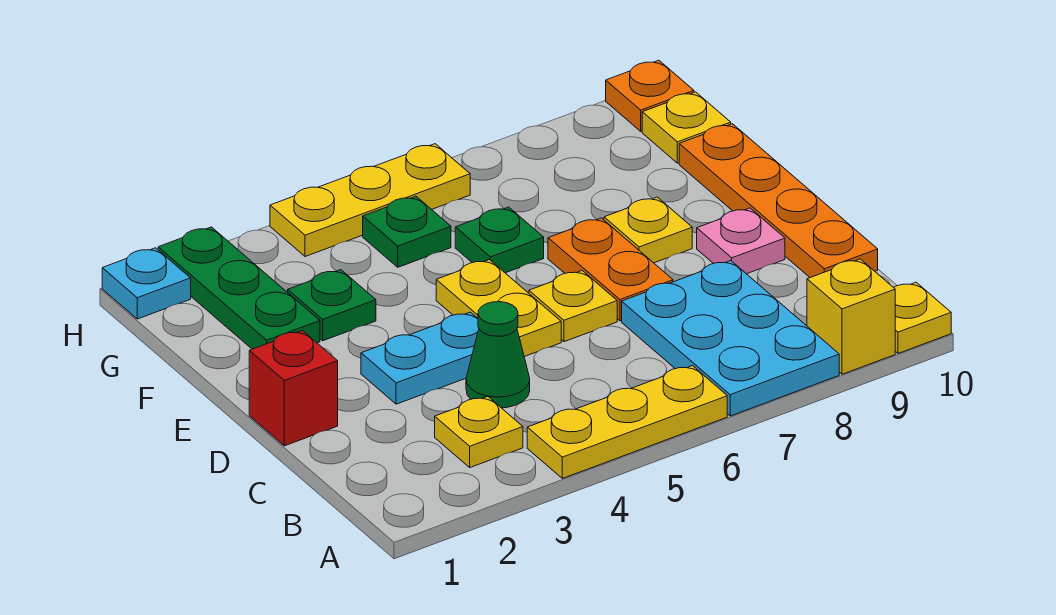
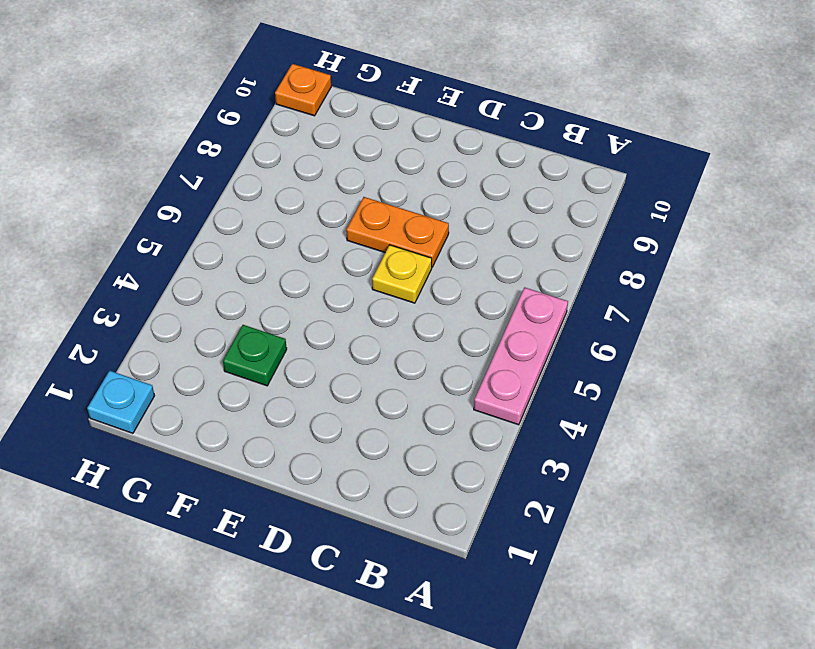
pink 1x3 plate [474,287,568,425] -> yellow 1x3 plate [527,366,727,478]
none -> cyan 2x3 plate [622,261,839,416]
none -> yellow 1x1 brick [807,259,895,374]
none -> yellow 1x1 plate [893,282,951,353]

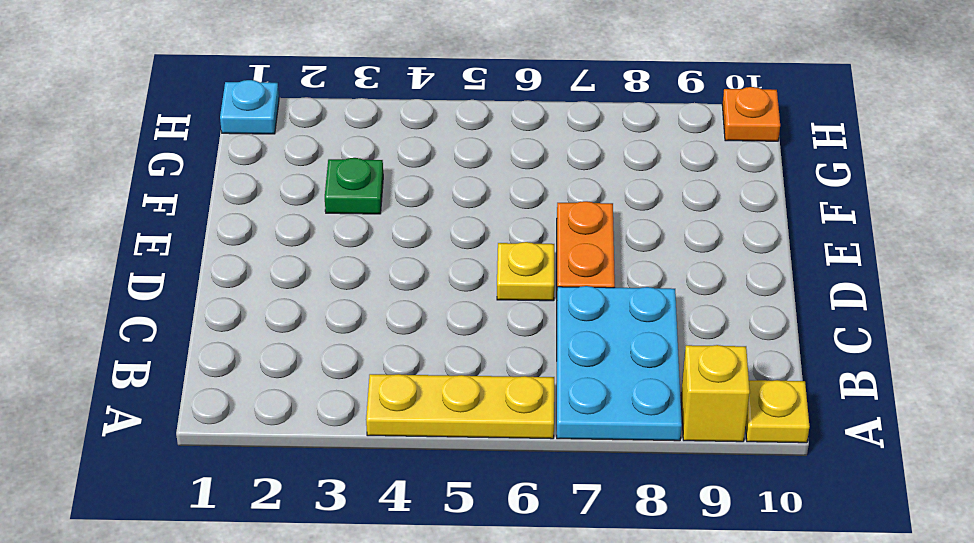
none -> yellow 1x1 plate [435,396,523,467]
none -> green 1x1 cone [466,302,530,408]
none -> orange 1x4 plate [679,124,878,278]

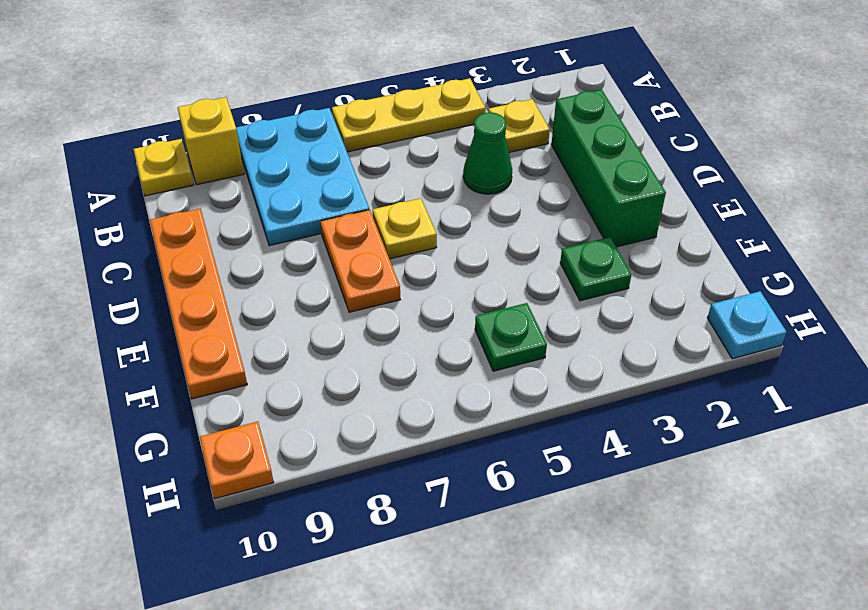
green 1x3 brick [551,89,666,247] -> none
none -> red 1x1 brick [249,331,338,446]
none -> cyan 1x2 plate [361,312,479,404]
none -> yellow 1x2 plate [436,260,561,357]

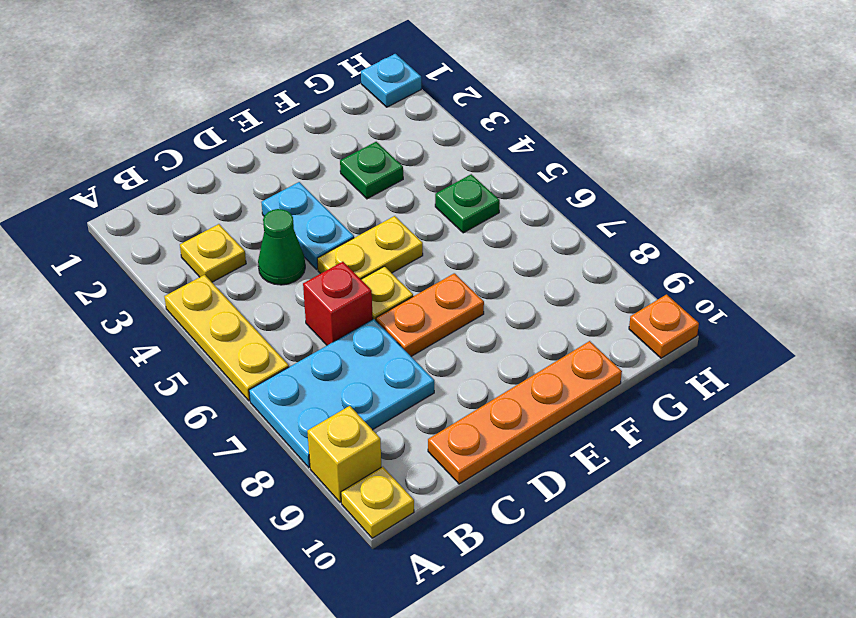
red 1x1 brick [303,262,373,345] -> red 1x1 brick moved to [249,331,338,446]
none -> pink 1x1 plate [697,208,785,274]
none -> yellow 1x1 plate [604,197,692,263]
none -> green 1x3 plate [158,227,320,349]

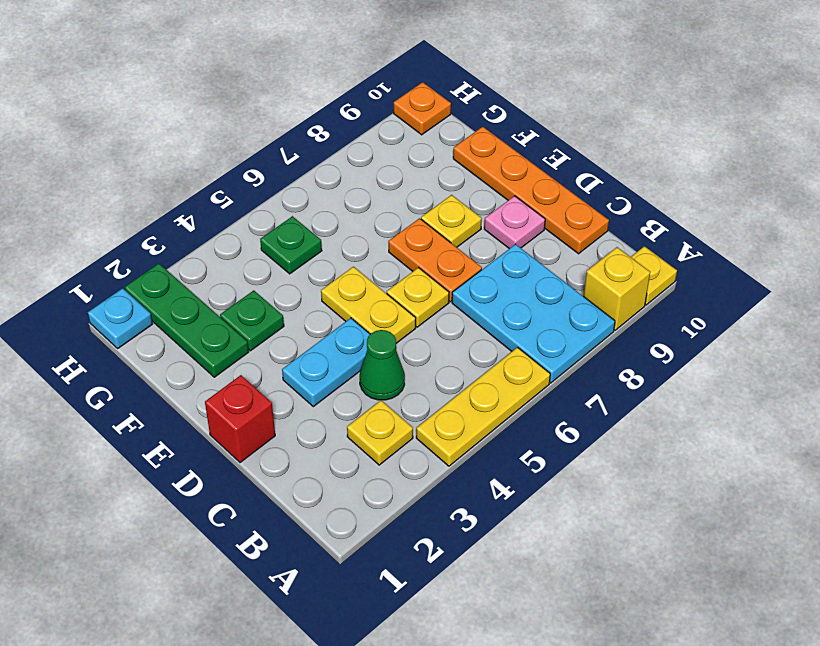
none -> green 1x1 plate [455,207,544,273]
none -> yellow 1x1 plate [642,92,731,163]
none -> yellow 1x3 plate [270,144,470,257]

